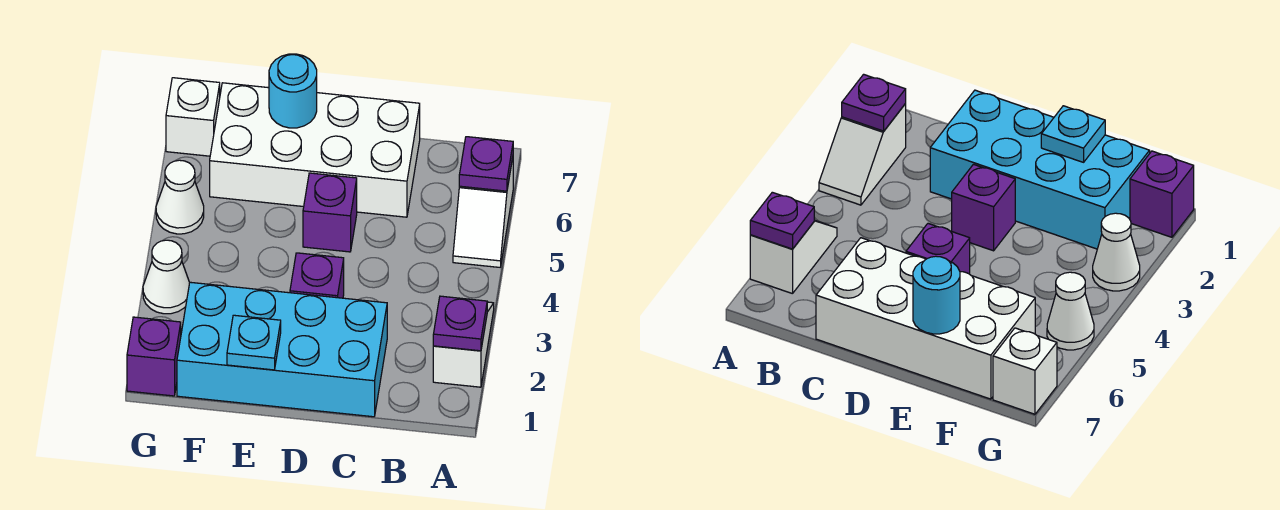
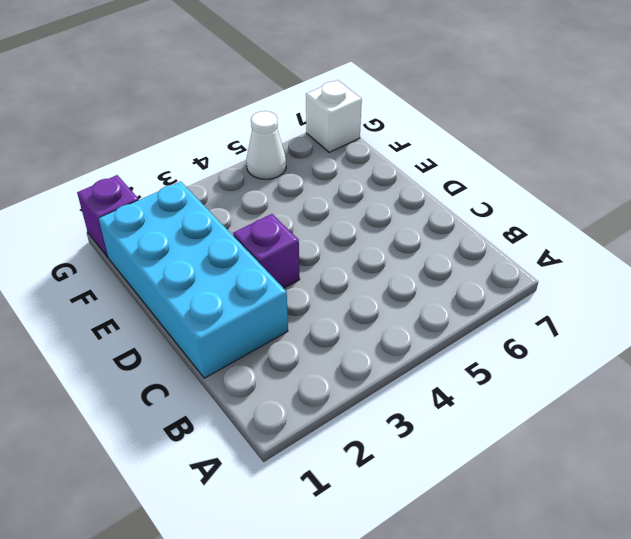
none -> white 1x2 slope [433,302,494,387]
none -> white 1x2 slope [453,158,513,267]
none -> white 2x4 brick [210,83,420,217]

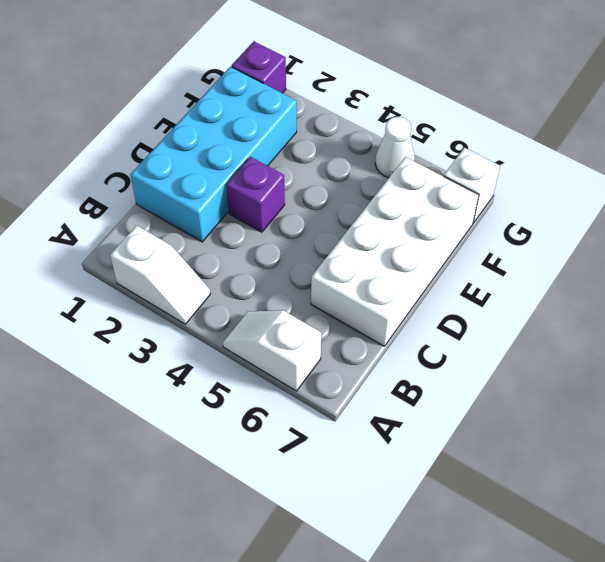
none -> purple 1x1 brick [303,173,357,252]
none -> white 1x1 cone [143,240,190,314]
none -> purple 1x1 plate [433,296,487,351]

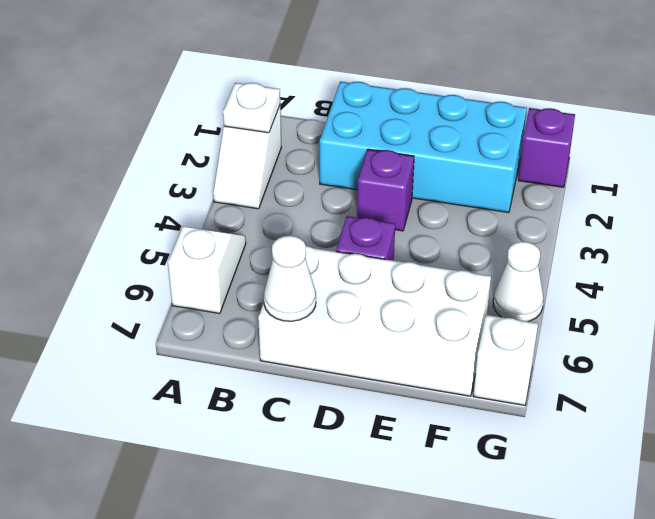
white 1x1 plate [223,83,280,133] -> purple 1x1 plate [433,296,487,351]
white 1x1 cone [264,236,316,321] -> white 1x1 cone moved to [143,240,190,314]
none -> purple 1x1 plate [459,137,513,191]
none -> cyan 1x1 plate [227,315,281,370]
none -> cyan 1x1 round brick [269,54,317,128]

